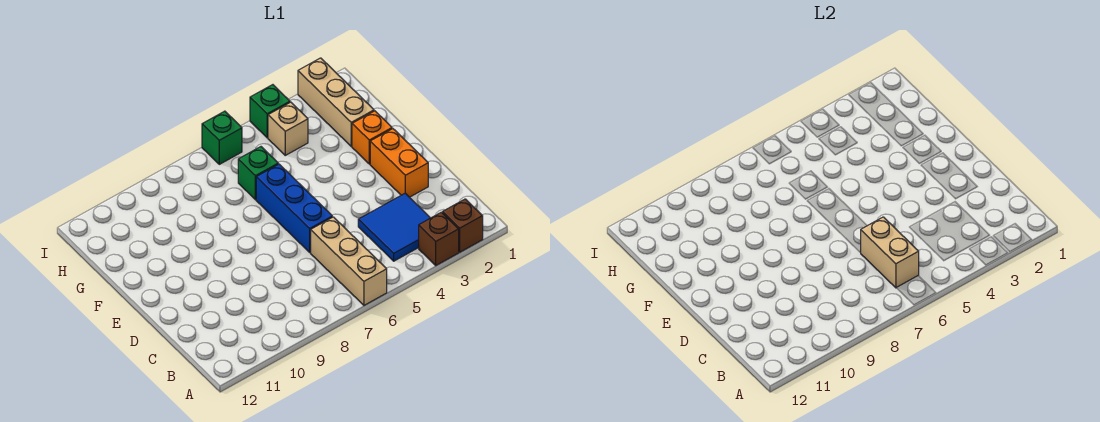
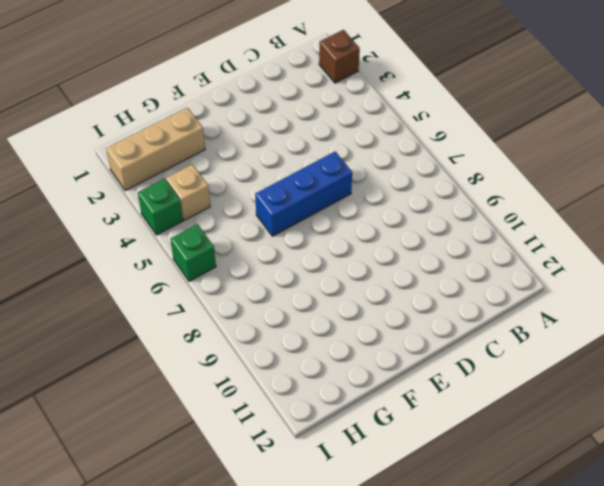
none -> brown 1x1 brick [419,212,459,265]
none -> tan 1x3 brick [311,217,387,305]
none -> blue 2x2 tile [358,193,430,261]

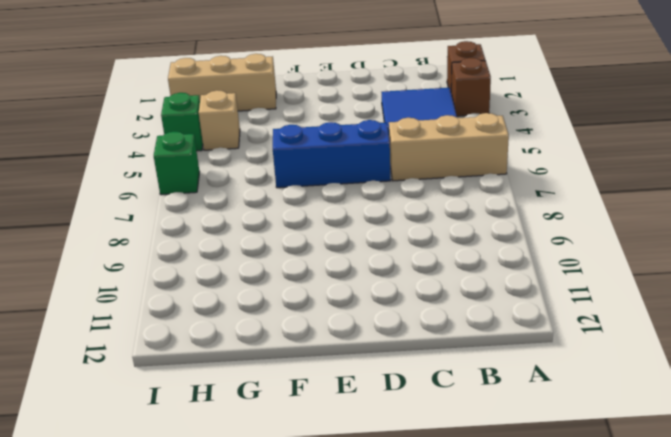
none -> orange 1x2 brick [370,129,428,197]
none -> orange 1x1 brick [352,111,392,164]
none -> green 1x1 brick [238,147,278,200]

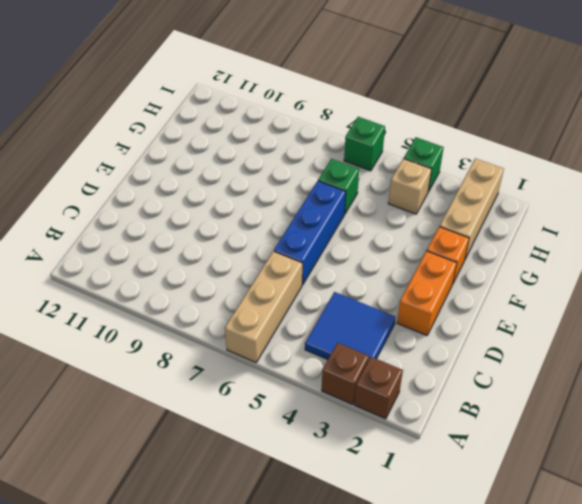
none -> tan 1x2 brick [861,217,919,288]

